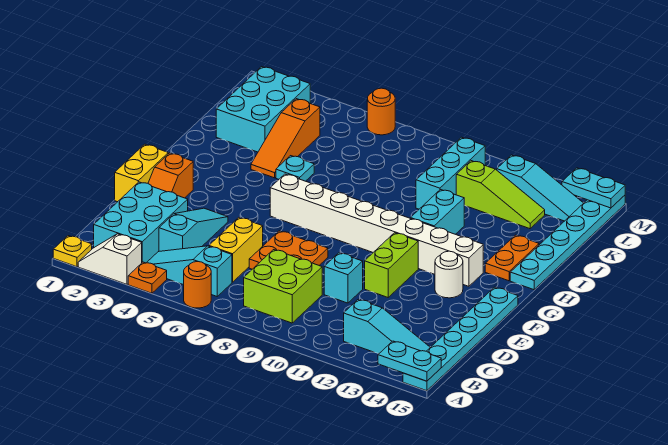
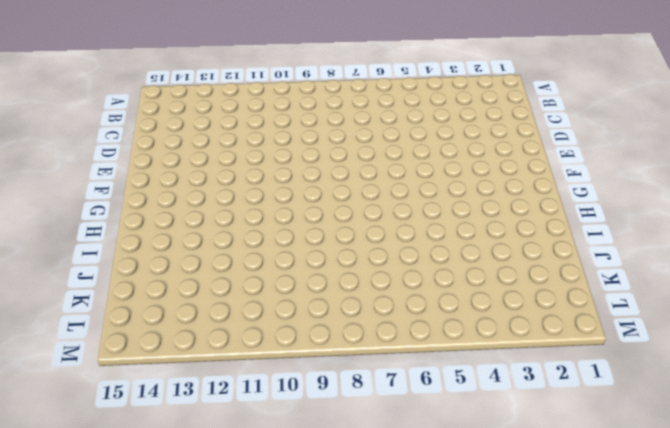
none -> yellow 1x1 plate [53,236,92,267]
none -> white 1x2 slope [78,234,142,284]
none -> orange 1x1 plate [128,262,167,293]
none -> orange 1x1 round brick [184,262,211,308]

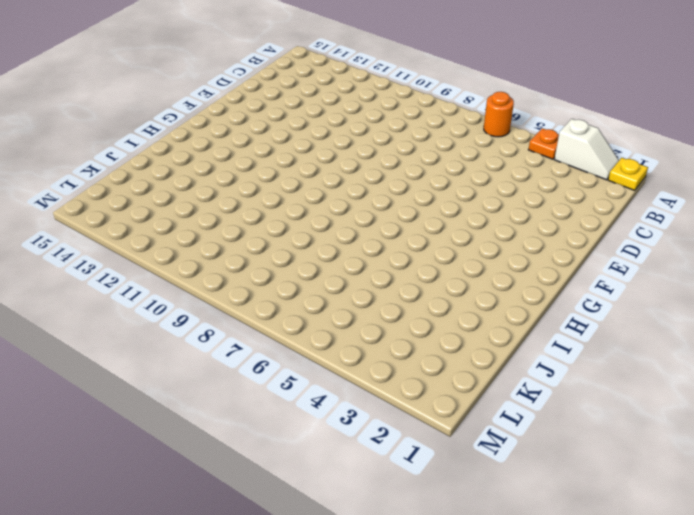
none -> cyan 1x6 plate [403,287,518,391]
none -> cyan 2x3 brick [94,182,188,263]
none -> cyan 1x3 slope [147,246,232,296]
none -> lime 2x2 brick [244,250,322,323]

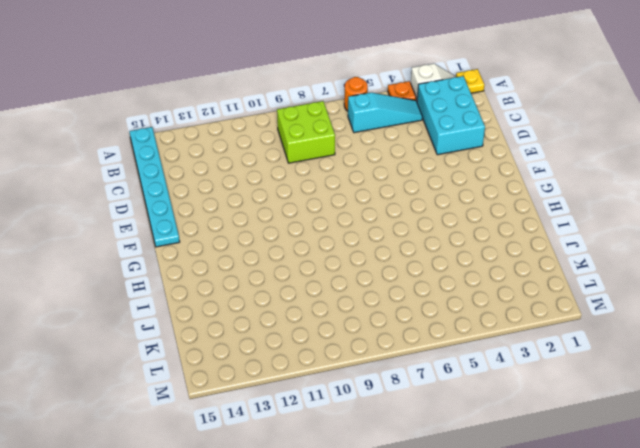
none -> cyan 1x3 slope [344,299,430,354]
none -> cyan 1x3 slope [159,208,228,251]
none -> yellow 1x2 brick [209,218,263,282]
none -> orange 2x2 plate [249,231,328,269]

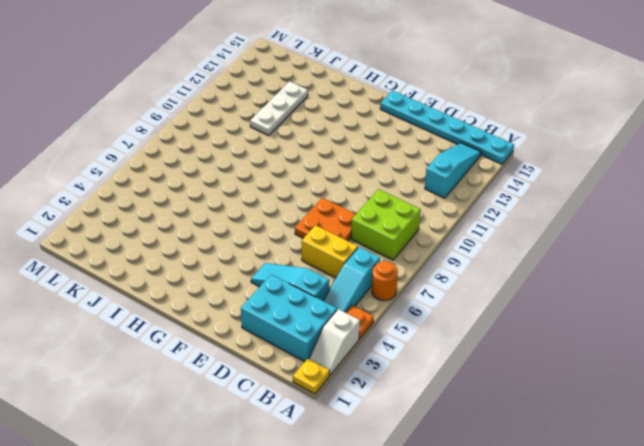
white 1x3 plate [250,81,308,136] -> none
none -> cyan 1x1 brick [324,253,363,303]
none -> yellow 1x2 brick [115,144,168,202]
none -> orange 1x2 slope [148,153,193,198]
none -> lime 1x2 brick [365,233,418,297]

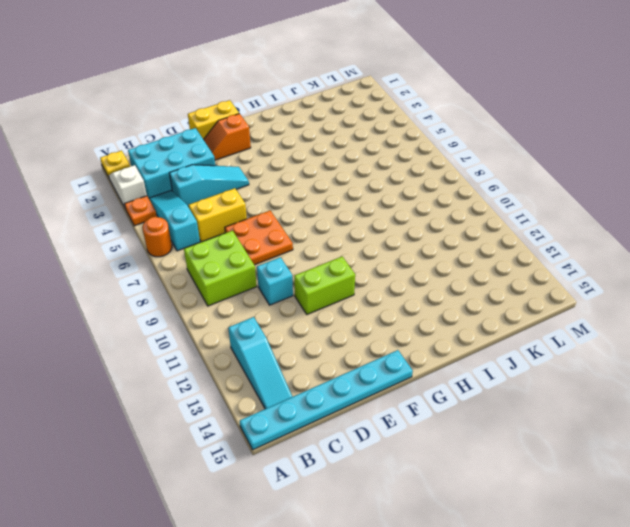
none -> white 1x1 round brick [435,251,463,298]
none -> white 1x8 brick [270,174,483,286]
none -> cyan 1x2 brick [410,190,464,234]
none -> orange 1x2 plate [485,235,539,281]

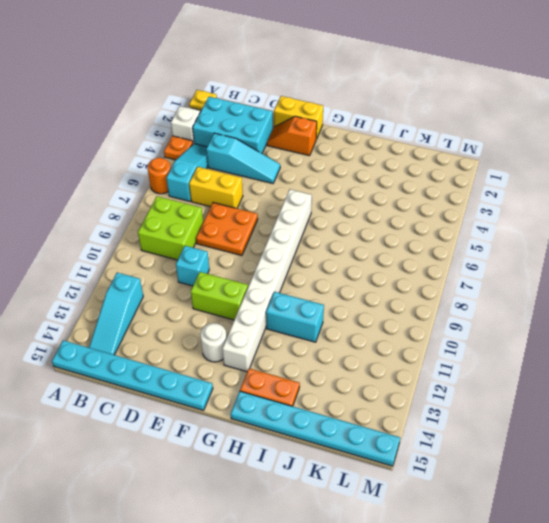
none -> orange 1x3 slope [251,99,320,178]
none -> cyan 1x1 plate [276,156,314,181]
none -> cyan 2x3 brick [216,67,310,152]
none -> cyan 1x3 brick [416,137,485,209]

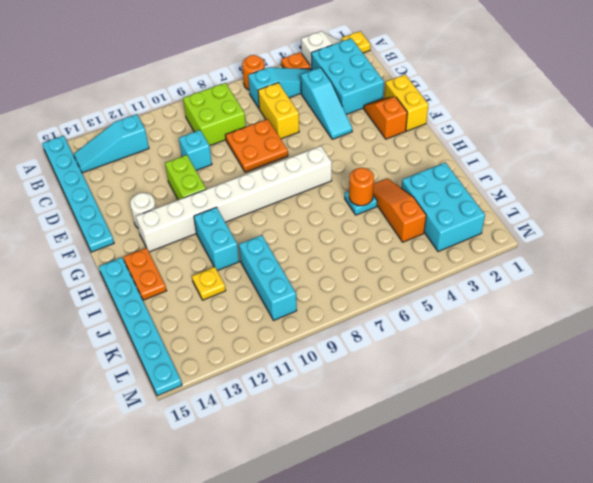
orange 1x1 round brick [349,168,374,206] -> orange 1x1 round brick moved to [367,88,395,135]
yellow 1x1 plate [192,267,226,300] -> none
none -> lime 1x3 slope [456,161,545,229]
none -> cyan 1x3 slope [497,155,583,221]
none -> cyan 1x2 plate [378,341,441,381]
none -> cyan 1x2 plate [562,168,625,208]

